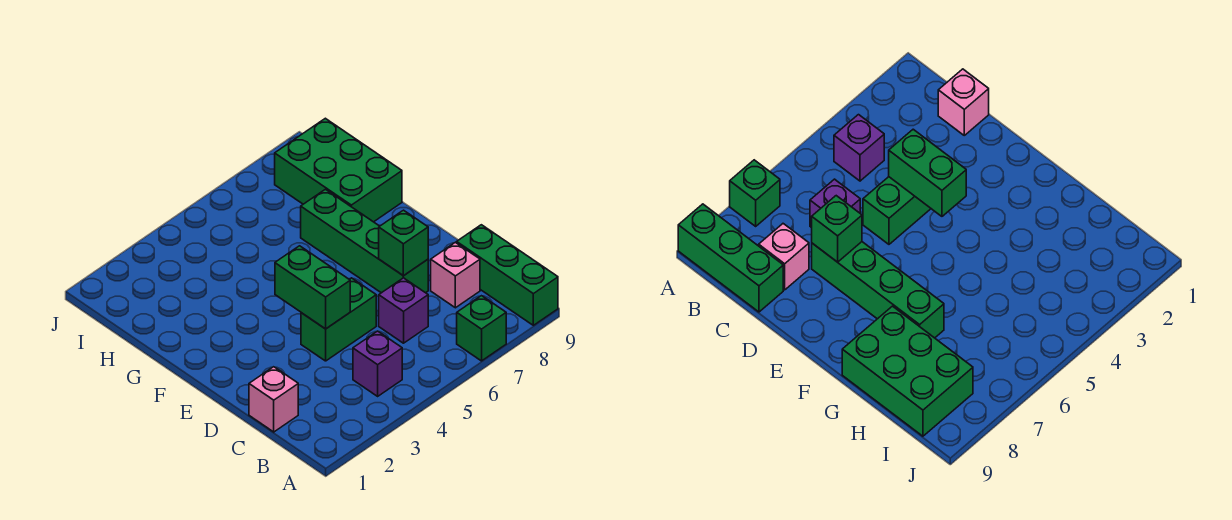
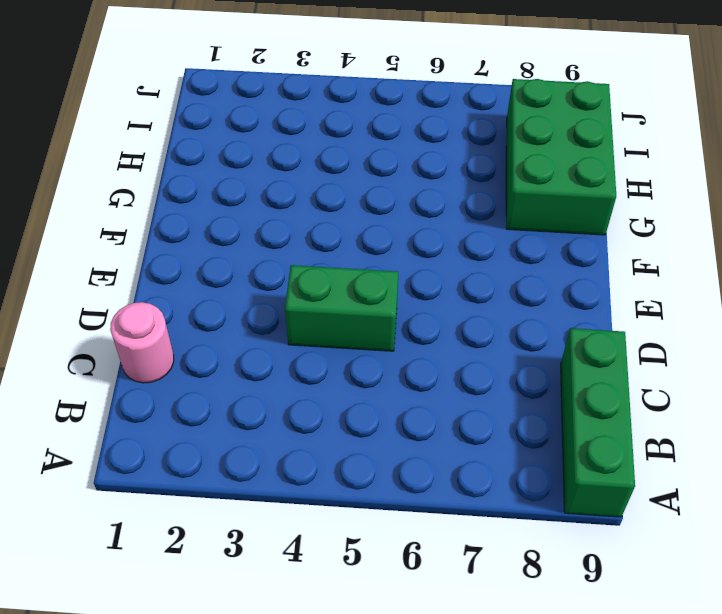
pink 1x1 round brick [110,302,174,383] -> pink 1x1 brick [249,367,298,432]
none -> green 1x1 brick [457,296,506,361]
none -> purple 1x1 brick [353,331,402,396]

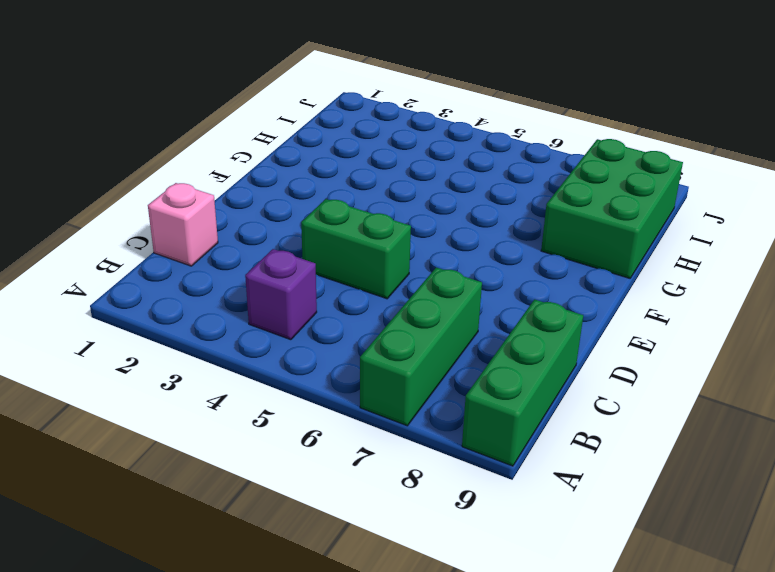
green 1x3 brick [360,268,482,426] -> green 1x1 brick [457,296,506,361]
none -> purple 1x1 brick [379,278,428,343]
none -> pink 1x1 brick [431,242,480,308]

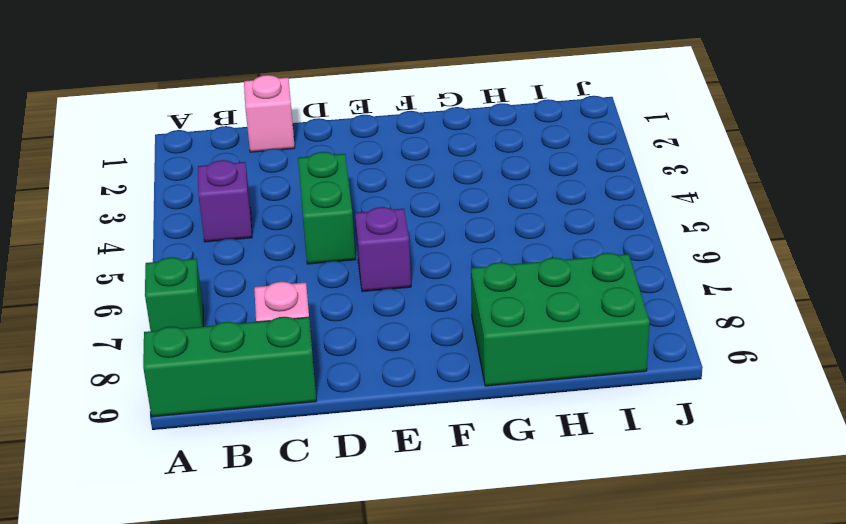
purple 1x1 brick [355,207,411,292] -> purple 1x1 brick moved to [379,278,428,343]
none -> green 1x4 brick [301,189,428,293]
none -> green 1x2 brick [275,246,350,329]

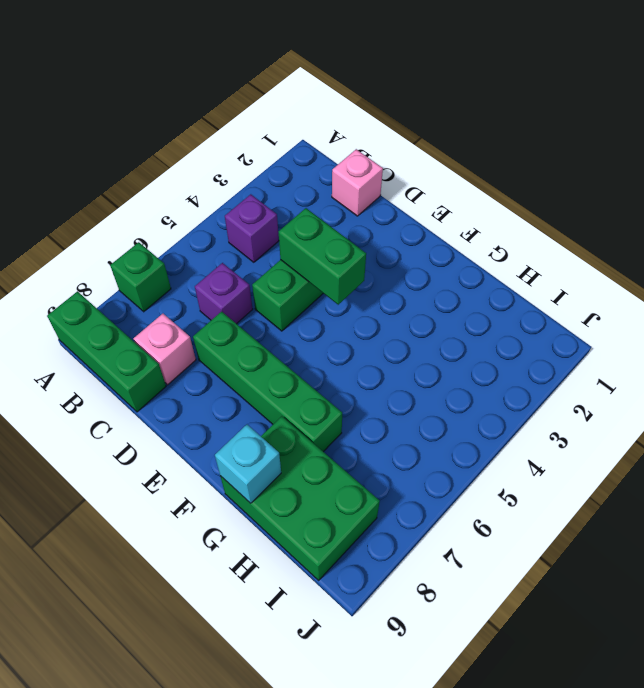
cyan 1x1 brick [215,425,281,503] -> none
none -> green 1x1 brick [379,210,428,276]

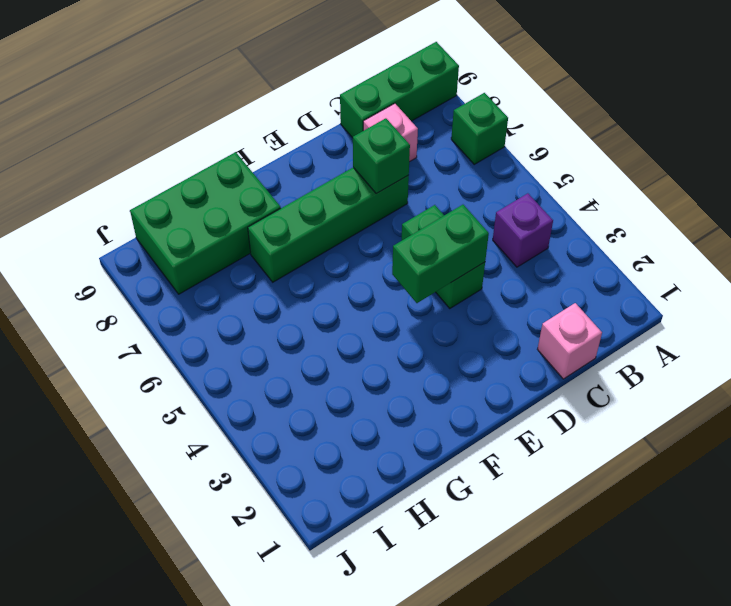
none -> purple 1x1 brick [379,278,428,343]

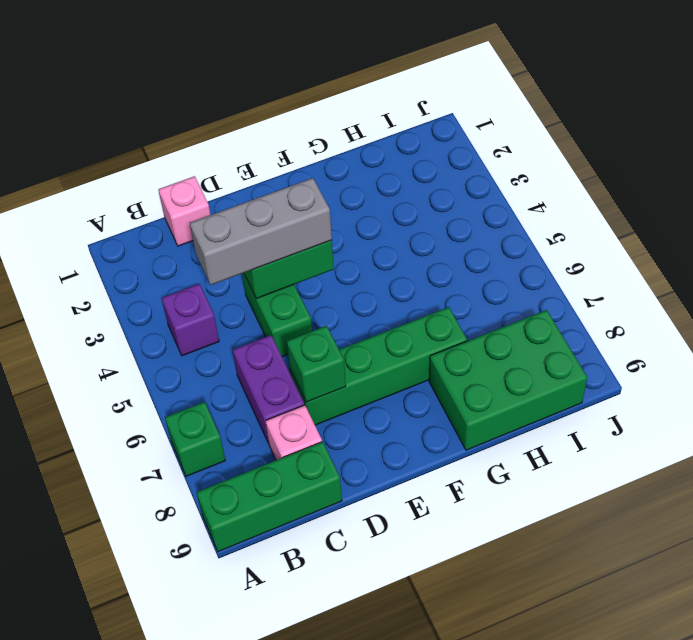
grey 1x3 brick [190,178,332,285] -> none
purple 1x2 brick [233,335,304,443] -> purple 1x1 brick [379,278,428,343]

